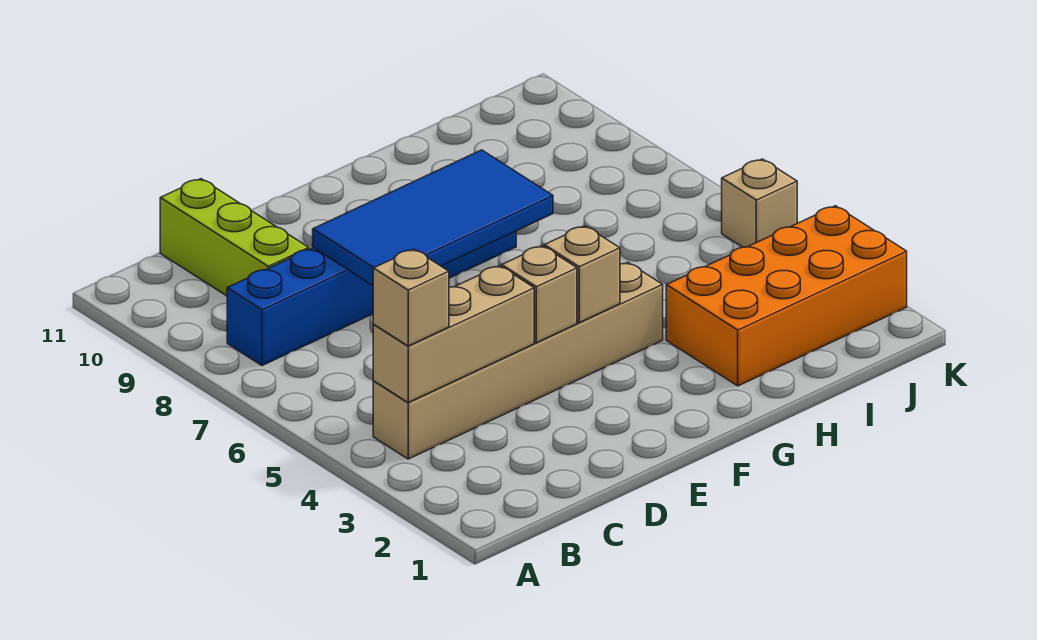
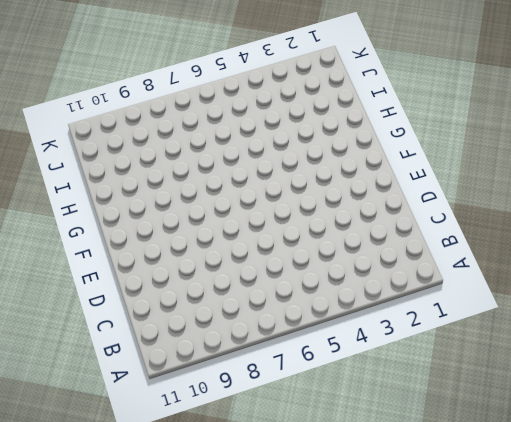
none -> tan 1x6 brick [373,262,663,459]
none -> blue 1x6 brick [227,231,516,366]

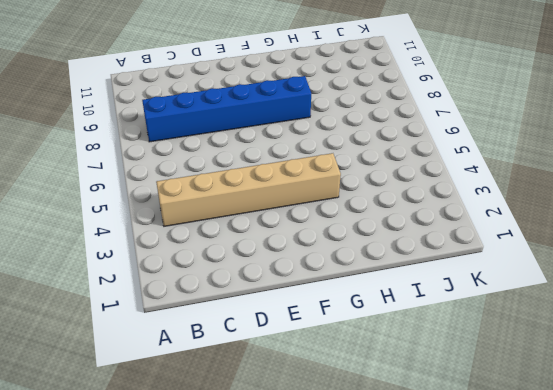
none -> lime 1x3 brick [160,179,309,296]
none -> orange 2x4 brick [666,206,907,386]

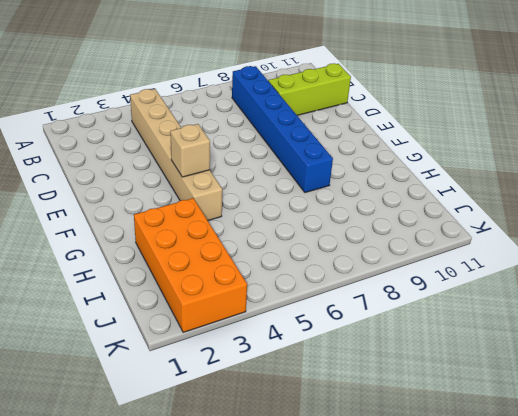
none -> tan 1x1 brick [722,159,797,247]
none -> tan 1x3 brick [373,266,534,402]

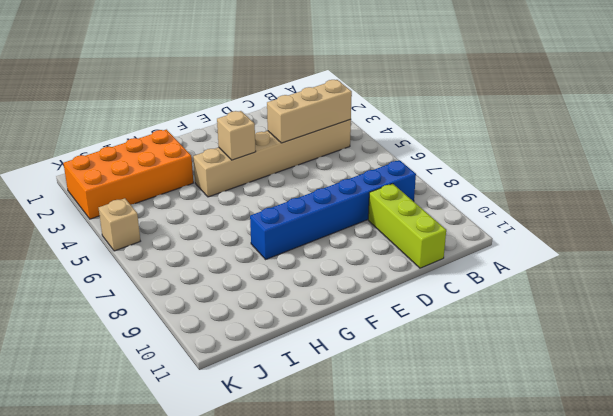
none -> blue 2x4 tile [313,150,553,285]
none -> tan 1x1 brick [502,246,577,343]

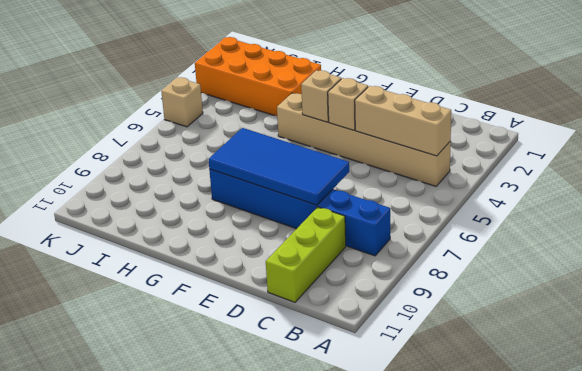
none -> tan 1x1 brick [373,249,449,346]

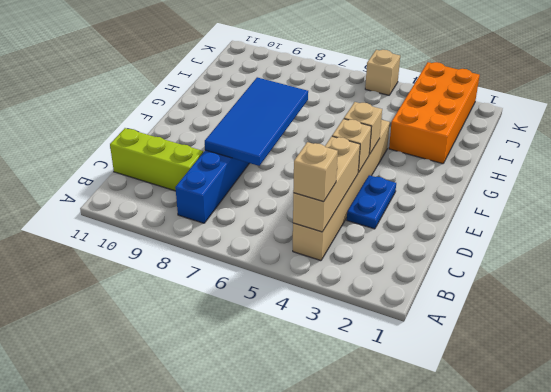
blue 1x2 plate [347,175,396,229] -> none

